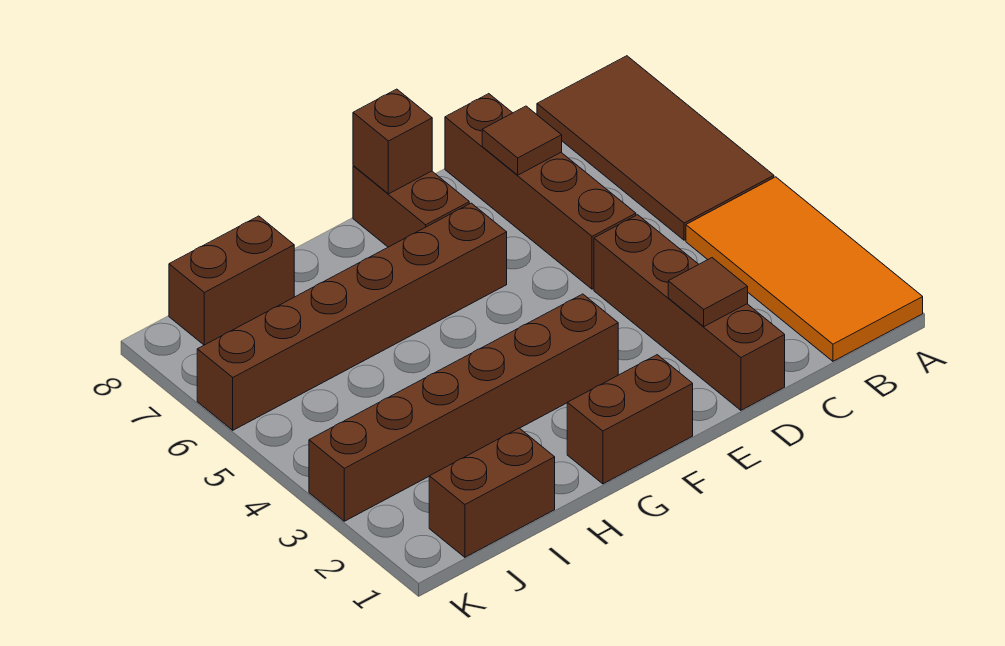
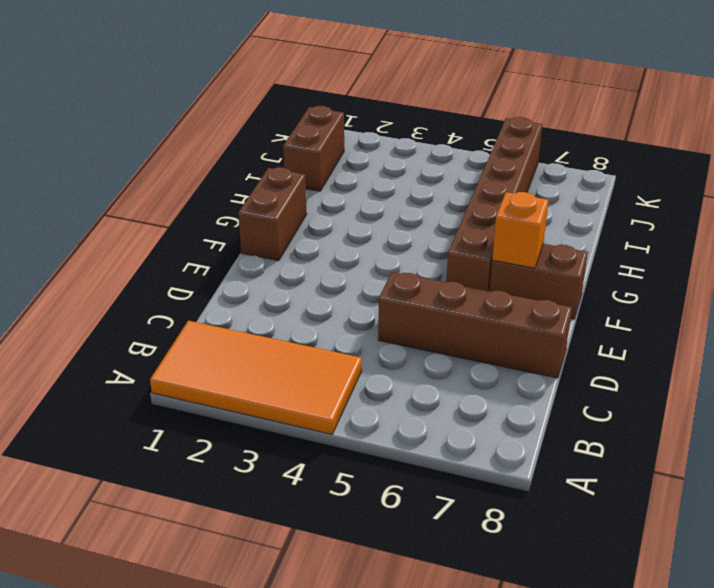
orange 1x1 brick [492,192,548,268] -> none
none -> brown 2x4 tile [537,56,774,240]
none -> brown 1x4 brick [594,215,785,410]
none -> brown 1x6 brick [309,294,618,521]

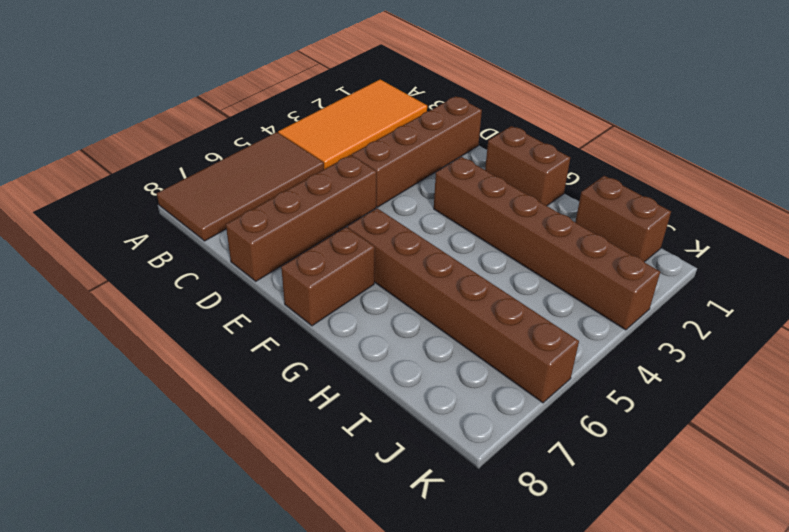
none -> brown 1x2 brick [169,216,294,345]
none -> brown 1x1 tile [668,258,748,326]
none -> brown 1x1 tile [482,106,562,175]

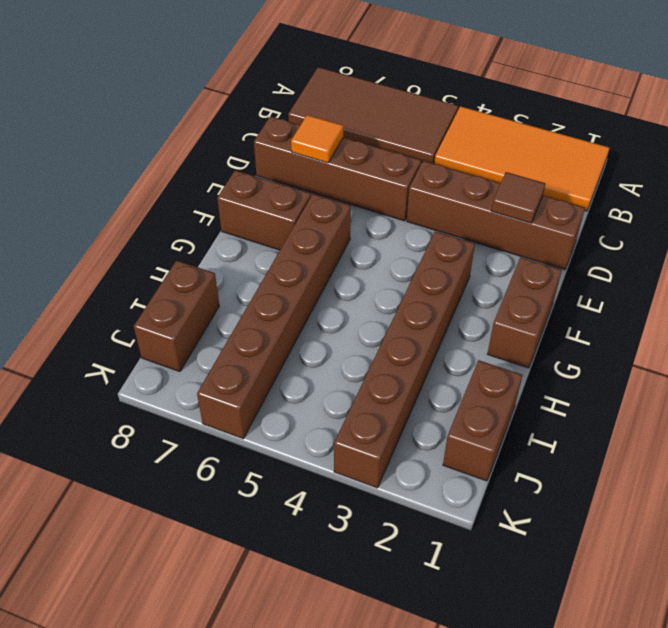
orange 1x1 tile [291,115,344,163] -> brown 1x1 tile [482,106,562,175]
none -> brown 1x1 brick [353,89,432,194]

